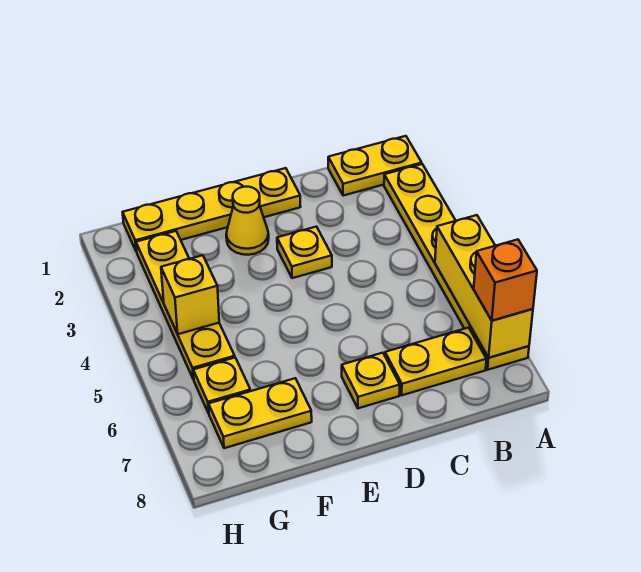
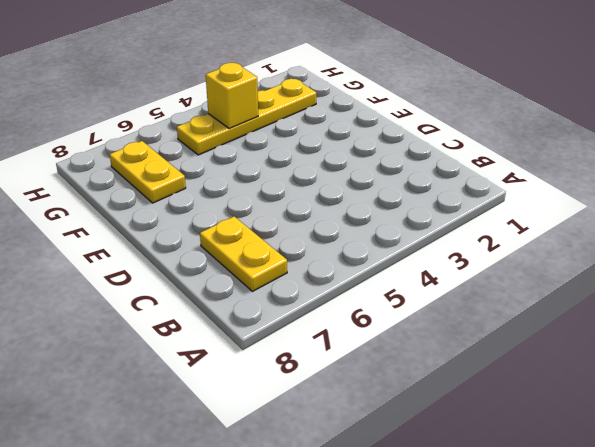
none -> yellow 1x2 plate [328,136,422,196]
none -> yellow 1x6 plate [384,164,529,370]
none -> yellow 1x4 plate [123,168,301,252]

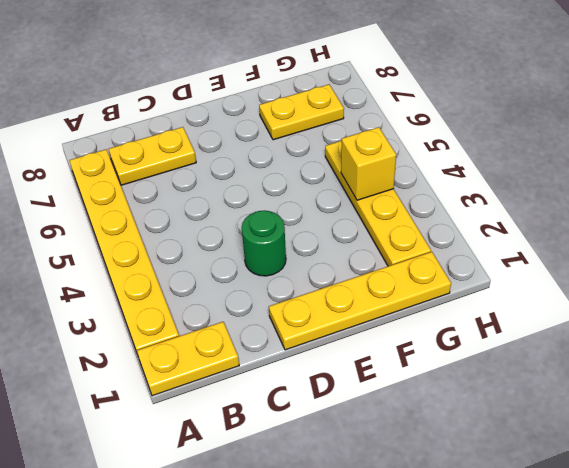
green 1x1 round brick [242,210,286,276] -> yellow 1x1 plate [277,227,332,278]
none -> yellow 1x1 plate [342,353,400,408]
none -> yellow 1x1 cone [226,187,269,255]
none -> yellow 1x1 plate [193,358,250,413]

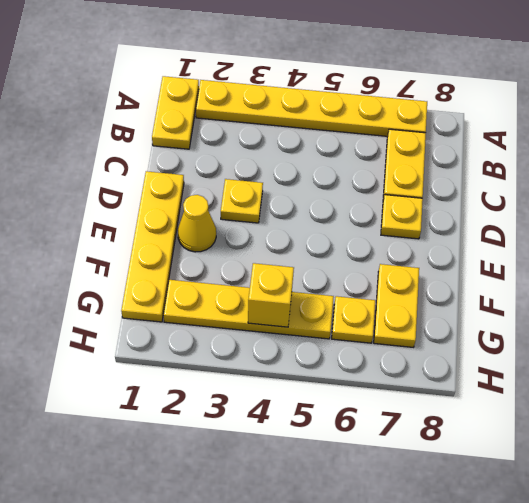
none -> yellow 1x3 brick [435,215,533,358]
none -> orange 1x1 brick [474,240,537,321]

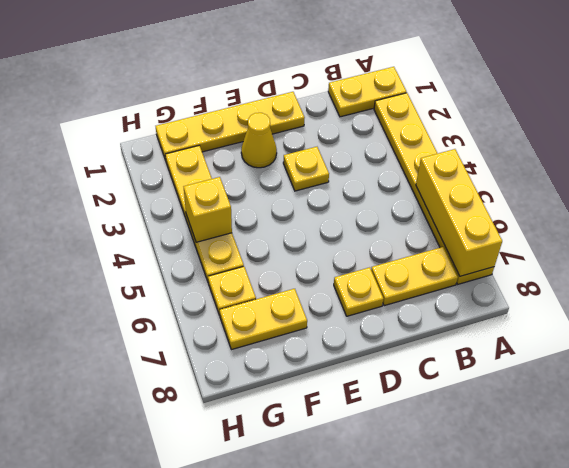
none -> orange 1x1 brick [474,240,537,321]

